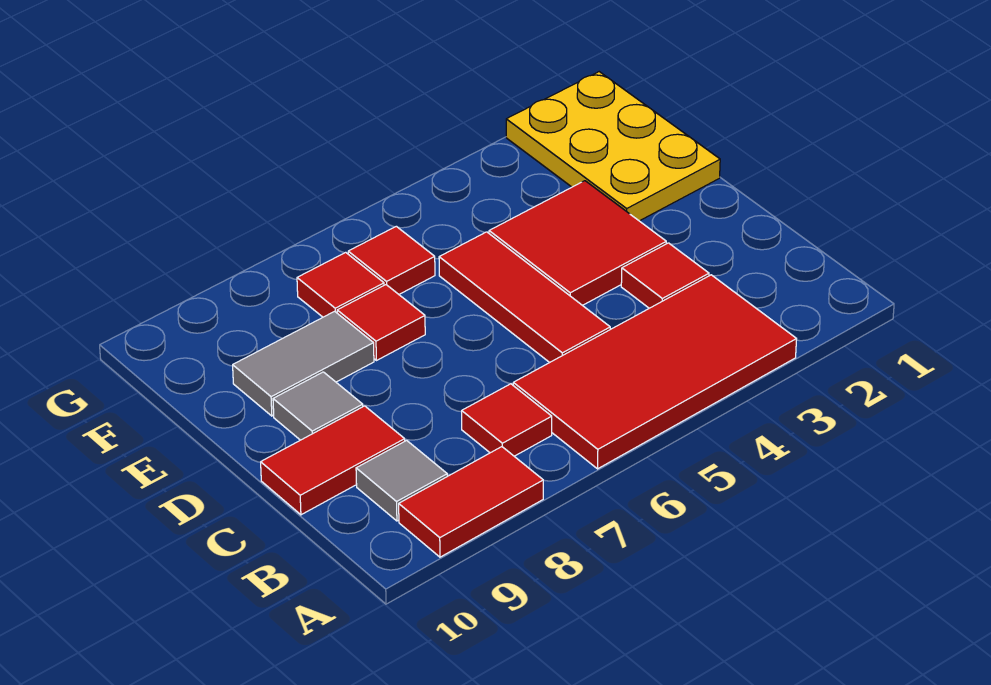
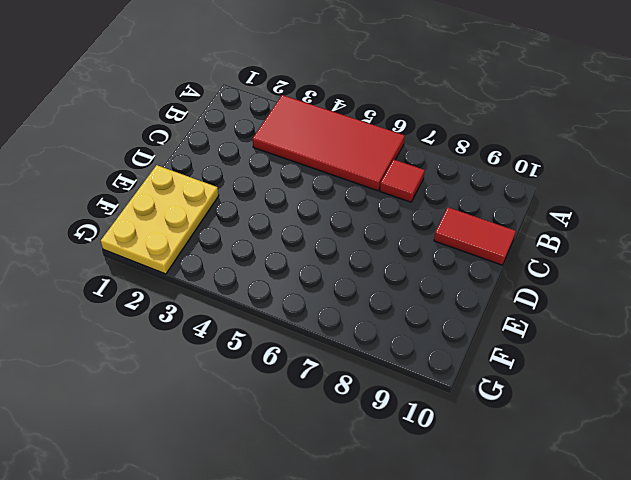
none -> red 1x2 tile [399,447,543,557]
none -> grey 1x1 tile [356,440,447,521]
none -> red 1x1 tile [621,243,709,308]

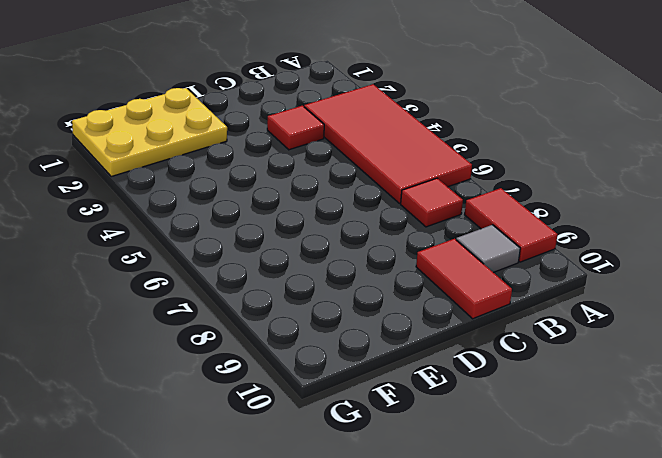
none -> red 1x3 tile [439,232,610,363]
none -> red 2x2 tile [489,181,666,305]
none -> grey 1x1 tile [273,372,363,440]

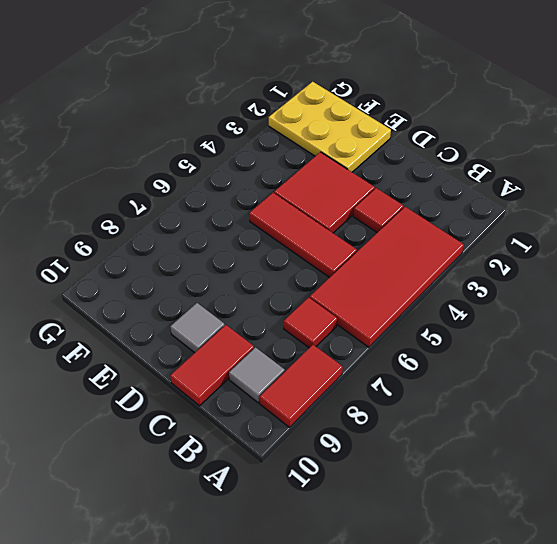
none -> red 1x1 tile [337,285,425,361]
none -> grey 1x2 tile [233,311,374,416]
none -> red 1x1 tile [348,226,435,294]

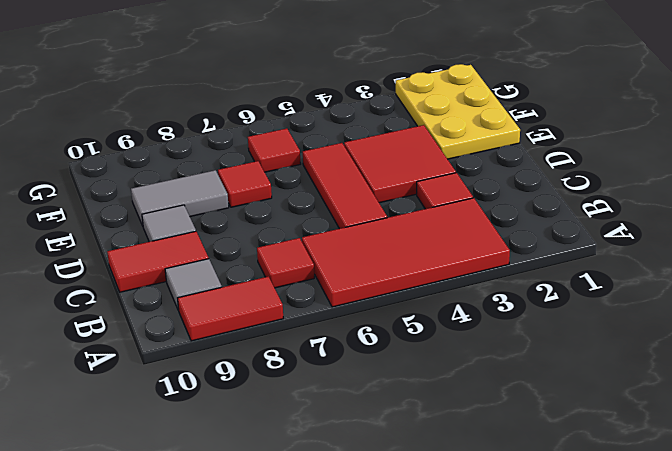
none -> red 1x1 tile [297,252,384,317]

